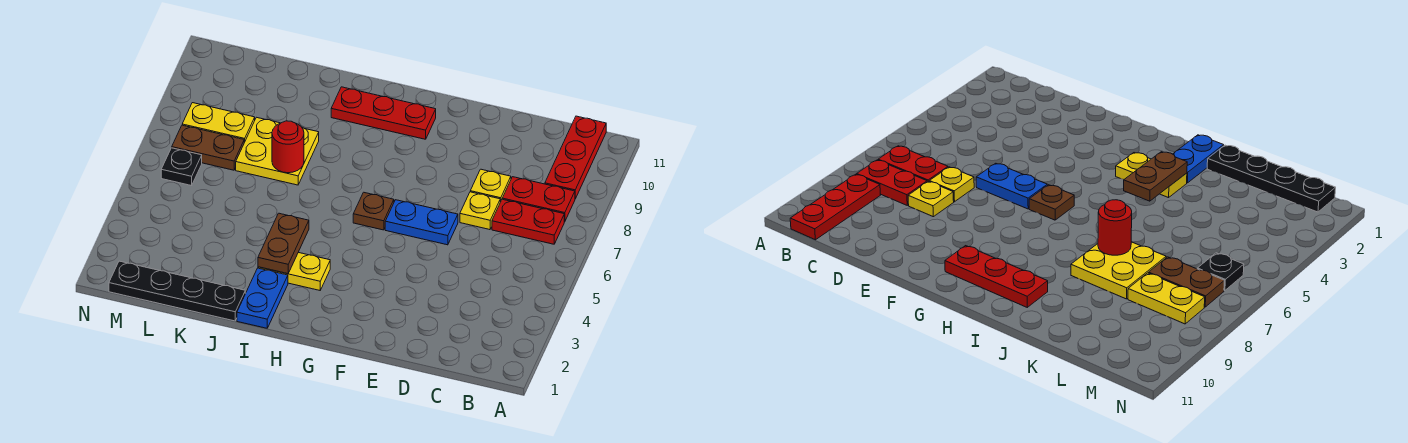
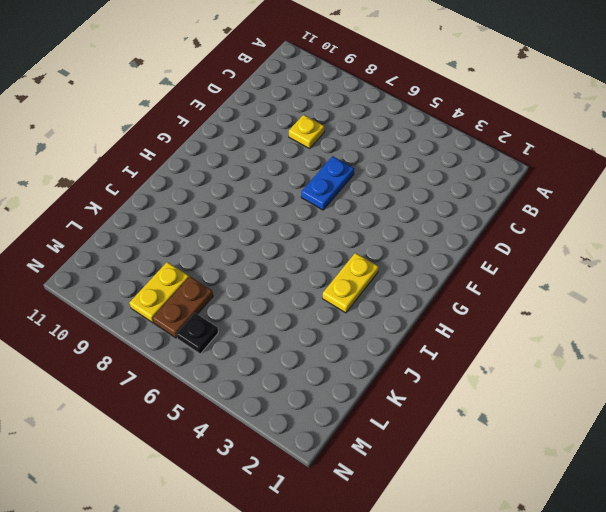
none -> red 1x2 plate [492,199,564,244]
none -> red 1x2 plate [502,177,575,222]
none -> red 1x3 plate [545,116,606,199]

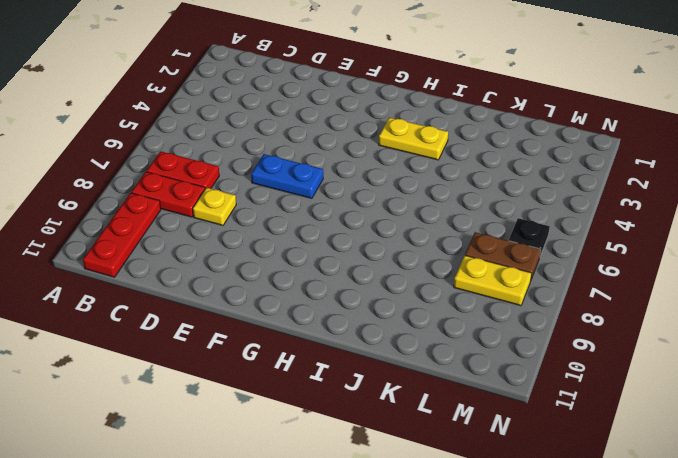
none -> yellow 1x1 plate [460,192,500,230]
none -> brown 1x1 plate [353,192,394,230]
none -> red 1x3 plate [331,87,436,139]

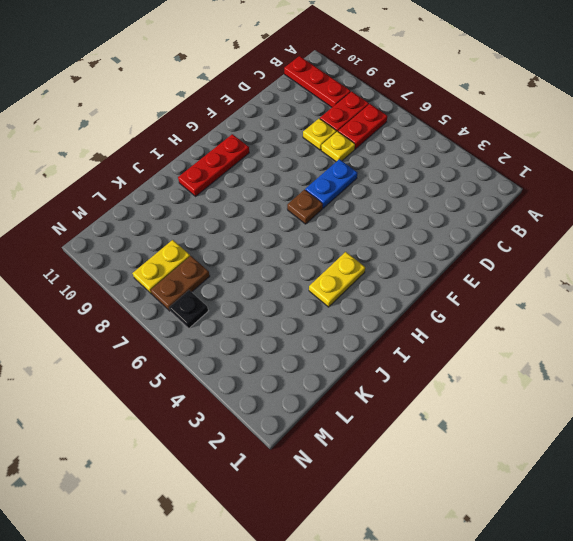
none -> blue 1x2 plate [237,268,288,328]
none -> black 1x4 plate [109,261,245,321]
none -> yellow 2x2 plate [236,117,319,185]

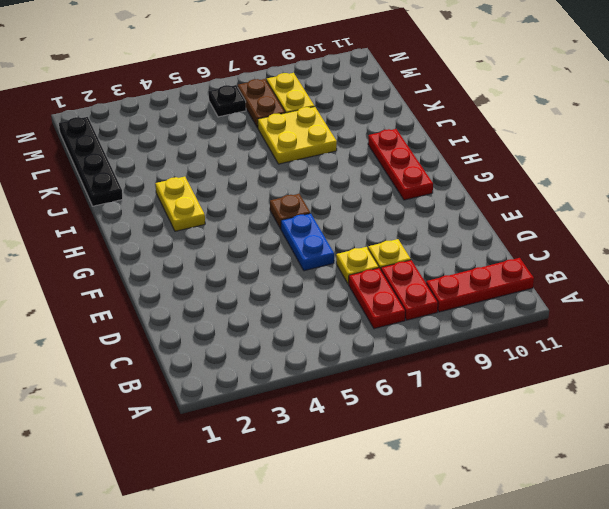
none -> blue 1x2 plate [237,268,288,328]
none -> brown 1x2 plate [258,213,309,274]
none -> red 1x1 round brick [272,121,304,173]

